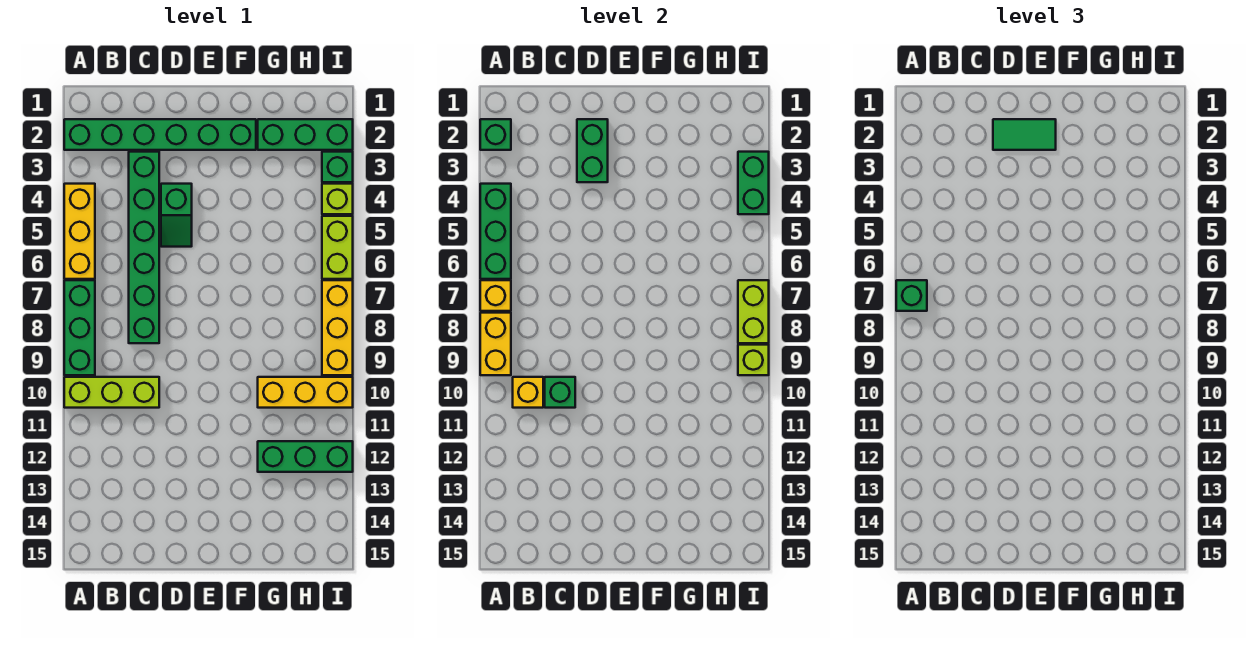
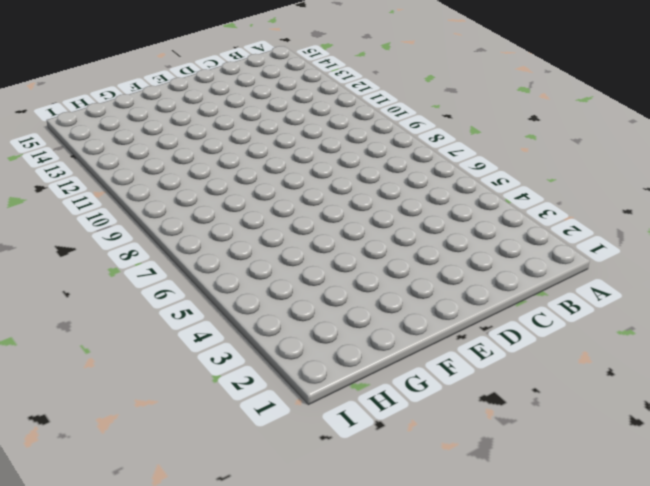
none -> green 1x6 brick [64,119,256,150]
none -> yellow 1x3 brick [64,184,95,279]
none -> green 1x3 brick [64,280,95,375]

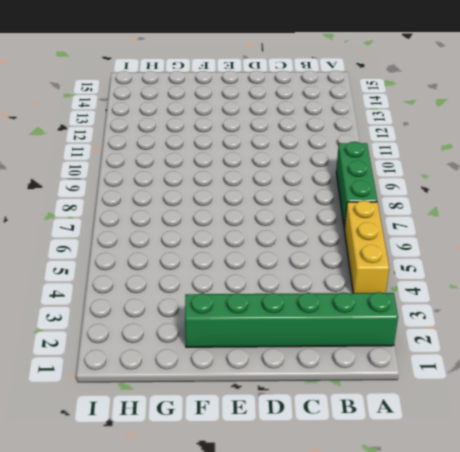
none -> lime 1x3 brick [64,377,159,408]
none -> green 1x6 brick [129,152,159,343]
none -> green 1x2 slope [161,184,192,247]

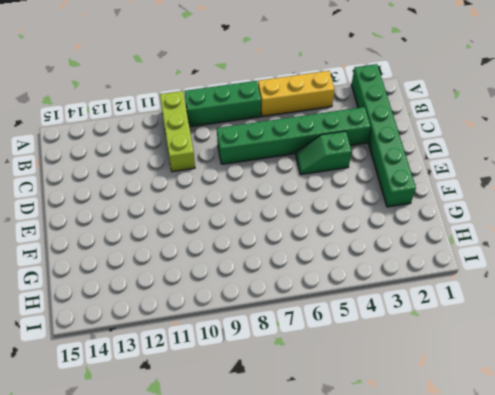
none -> green 1x3 brick [258,119,353,150]
none -> yellow 1x3 brick [258,377,353,408]
none -> green 1x3 brick [258,441,353,472]

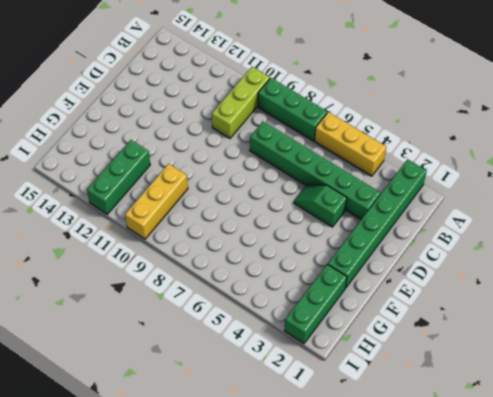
none -> green 1x1 brick [322,152,353,182]
none -> lime 1x1 brick [322,184,353,214]
none -> lime 1x2 brick [322,216,353,279]

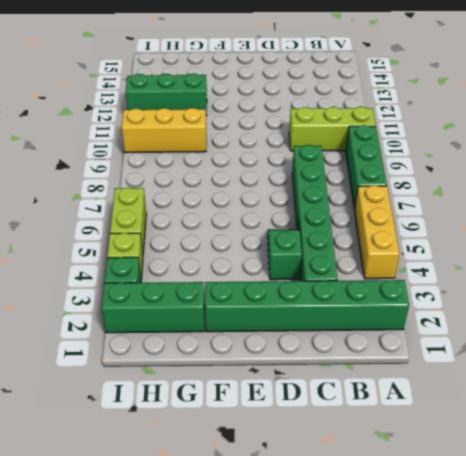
none -> yellow 1x3 brick [322,280,353,375]
none -> green 1x1 brick [480,119,511,150]
none -> green 1x3 brick [480,184,511,279]

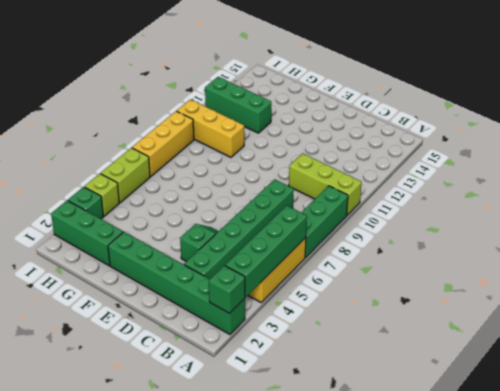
green 1x4 brick [225,206,307,297] -> green 1x3 brick [480,184,511,279]
none -> yellow 1x1 brick [480,280,511,311]
none -> yellow 1x2 brick [480,313,511,375]
none -> yellow 1x1 brick [513,377,543,408]

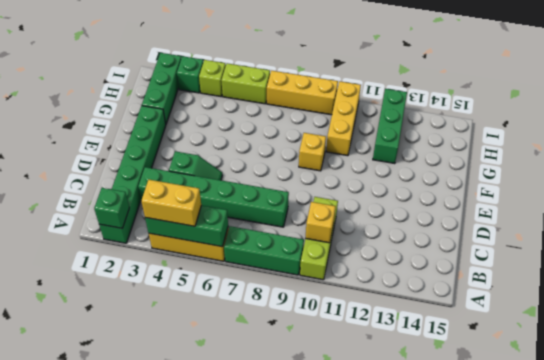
yellow 1x2 brick [141,180,201,226] -> yellow 1x2 brick moved to [480,313,511,375]
yellow 1x1 brick [299,133,326,171] -> yellow 1x1 brick moved to [480,280,511,311]
none -> green 1x1 brick [545,377,575,408]
none -> green 1x2 brick [577,119,608,182]
none -> green 1x2 brick [738,152,769,214]

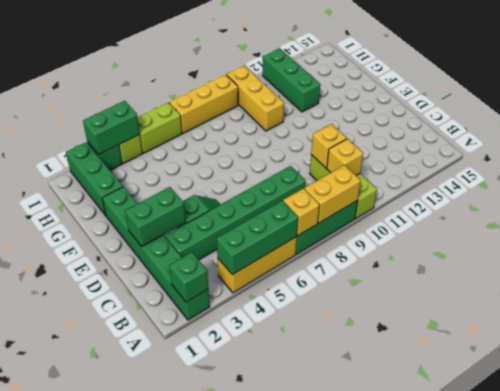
yellow 1x1 brick [311,124,347,168] -> green 1x1 brick [545,377,575,408]
none -> lime 1x2 brick [738,280,769,343]
none -> lime 1x1 brick [738,345,769,375]
none -> green 1x1 brick [896,280,927,311]

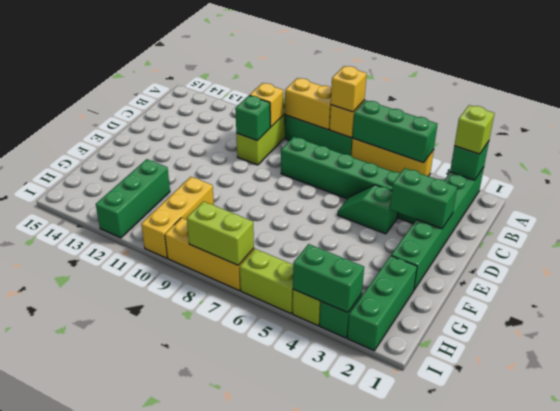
lime 1x1 brick [454,105,494,154] -> lime 1x1 brick moved to [738,345,769,375]
yellow 1x1 brick [331,66,367,112] -> green 1x1 brick [896,280,927,311]
none -> green 1x2 tile [993,119,1056,150]

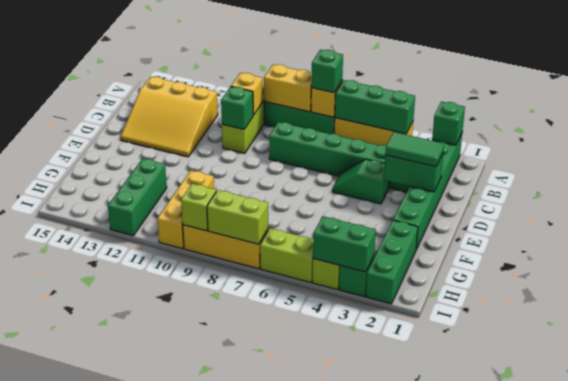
yellow 3x3 slope [121,77,218,157] -> none
green 1x2 tile [385,132,444,167] -> green 1x2 tile turned to [993,119,1056,150]

